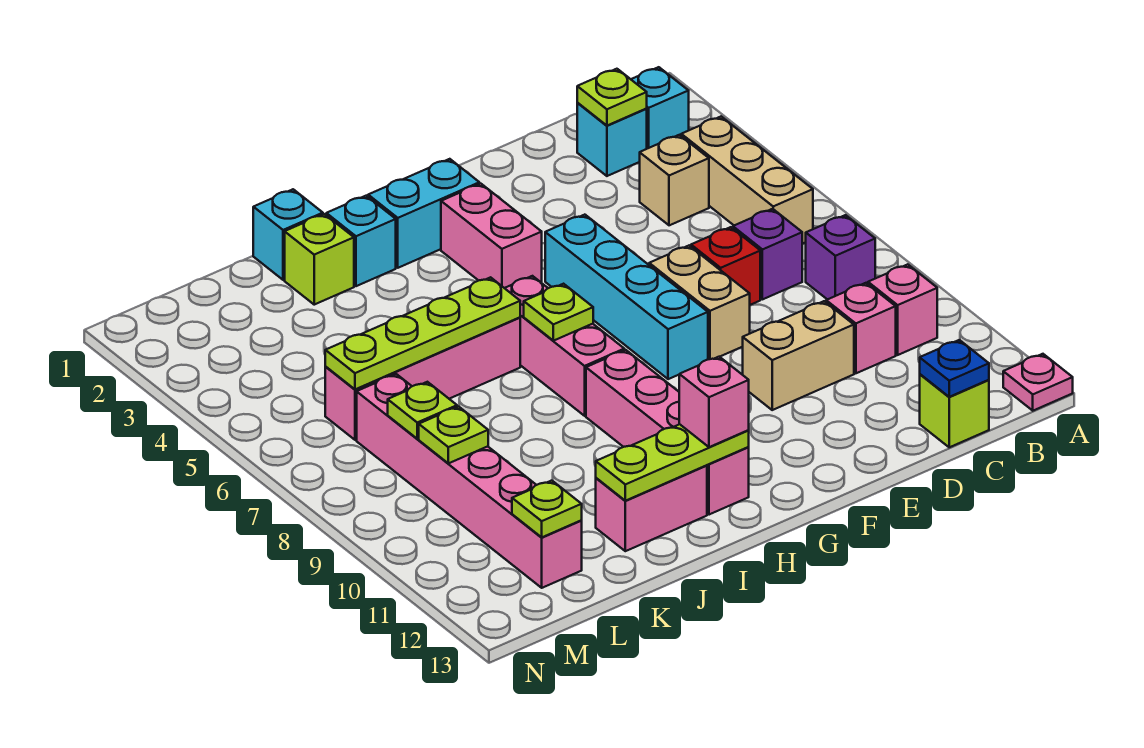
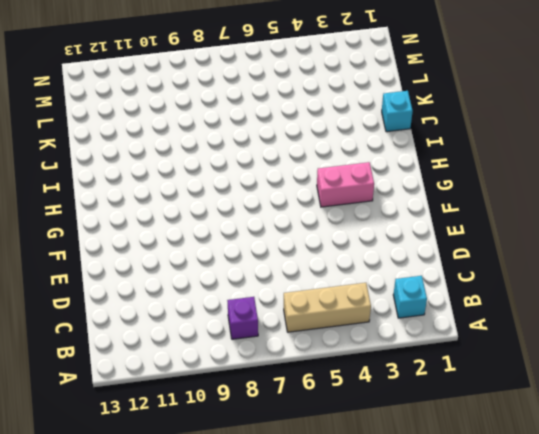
none -> pink 1x1 plate [1003,354,1073,411]
none -> pink 1x1 brick [868,264,937,355]
none -> cyan 1x1 brick [577,103,647,176]
none -> tan 1x1 brick [640,135,709,225]

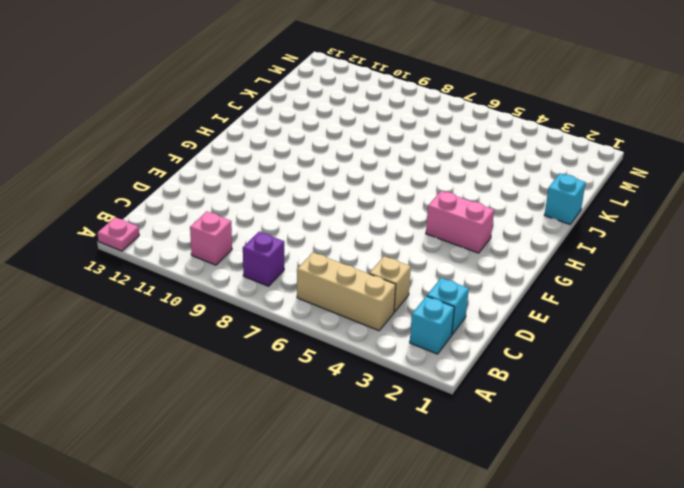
none -> purple 1x1 brick [733,209,802,299]
none -> pink 1x1 brick [826,283,896,373]
none -> lime 1x1 brick [920,374,989,447]
none -> red 1x1 brick [691,227,760,305]

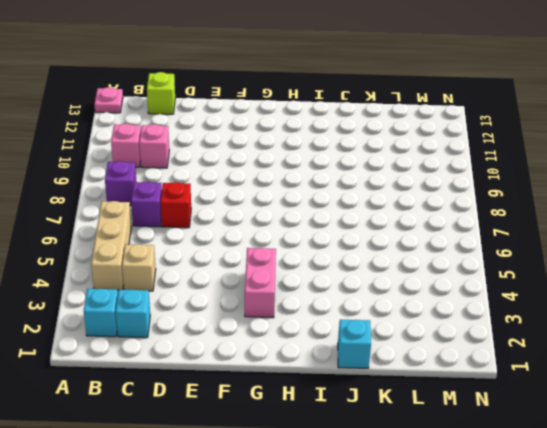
none -> tan 1x2 brick [743,301,854,410]
none -> tan 1x2 brick [649,246,750,359]
none -> cyan 1x4 brick [545,215,708,379]
none -> cyan 1x2 brick [368,159,479,268]

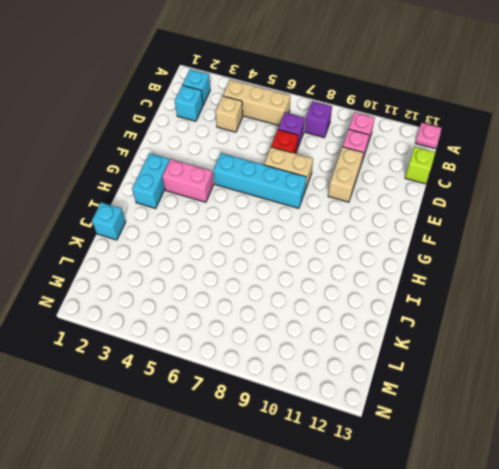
none -> pink 1x3 brick [505,276,624,416]
none -> pink 1x4 brick [586,350,749,515]
none -> cyan 1x1 brick [326,196,396,286]
none -> pink 1x4 brick [325,317,520,440]

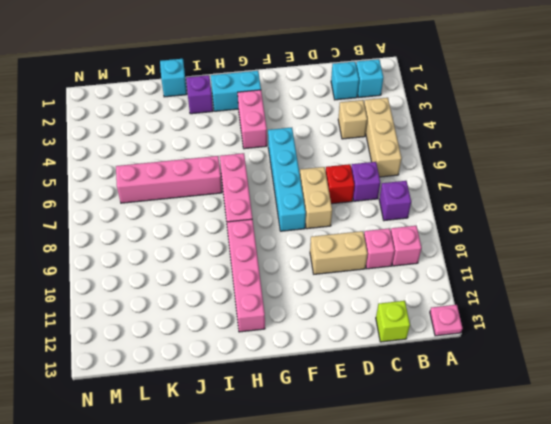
purple 1x1 brick [186,75,213,114] -> cyan 1x1 brick [326,196,396,286]
none -> pink 1x2 brick [596,465,707,551]
none -> lime 1x1 brick [285,214,354,305]
none -> pink 1x6 brick [357,374,582,588]
none -> lime 1x1 plate [577,69,647,126]

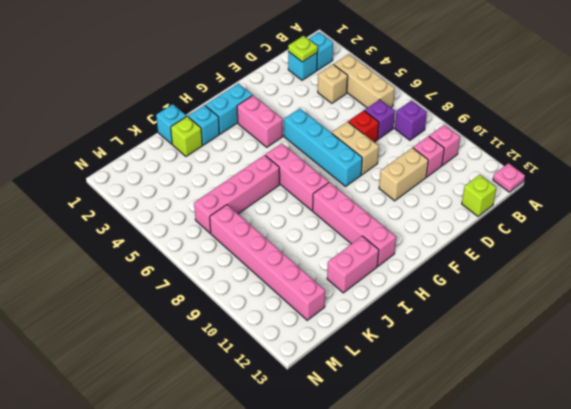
none -> blue 1x1 plate [920,340,989,397]
none -> lime 1x1 plate [524,284,593,341]
none -> lime 1x3 plate [596,424,749,501]
none -> lime 1x4 plate [325,277,520,389]

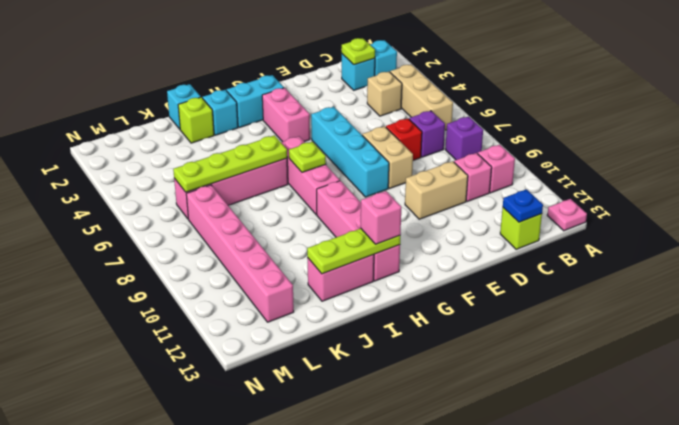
none -> lime 1x1 plate [388,382,457,439]
none -> lime 1x1 plate [419,407,488,463]
none -> lime 1x1 plate [512,481,582,537]

